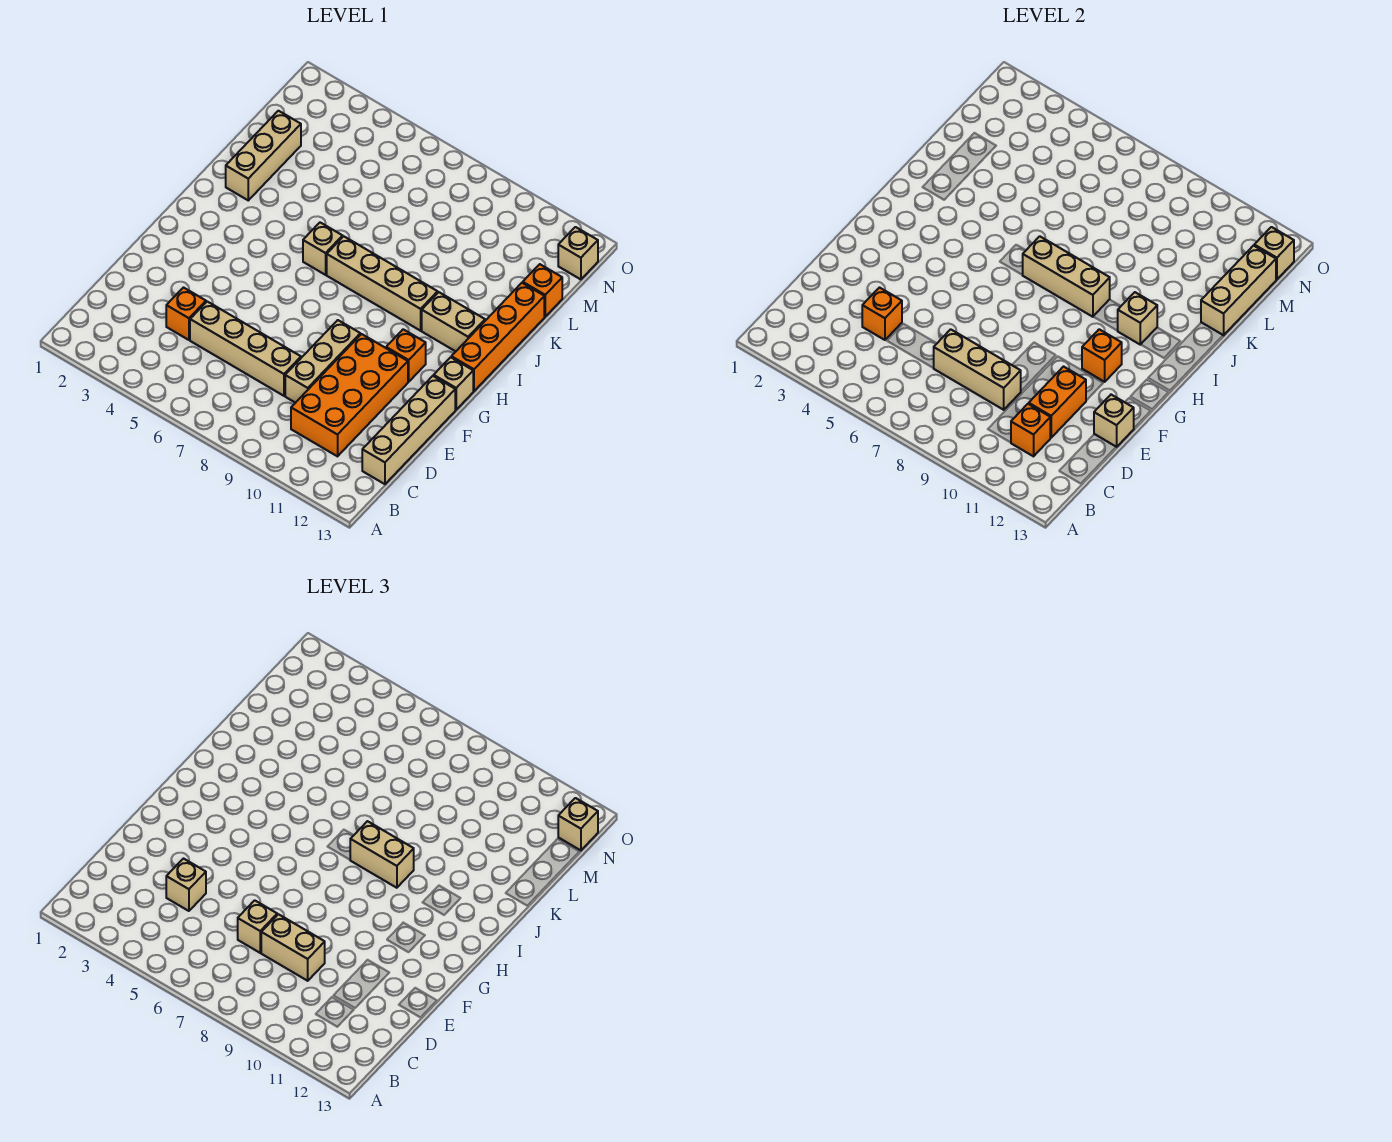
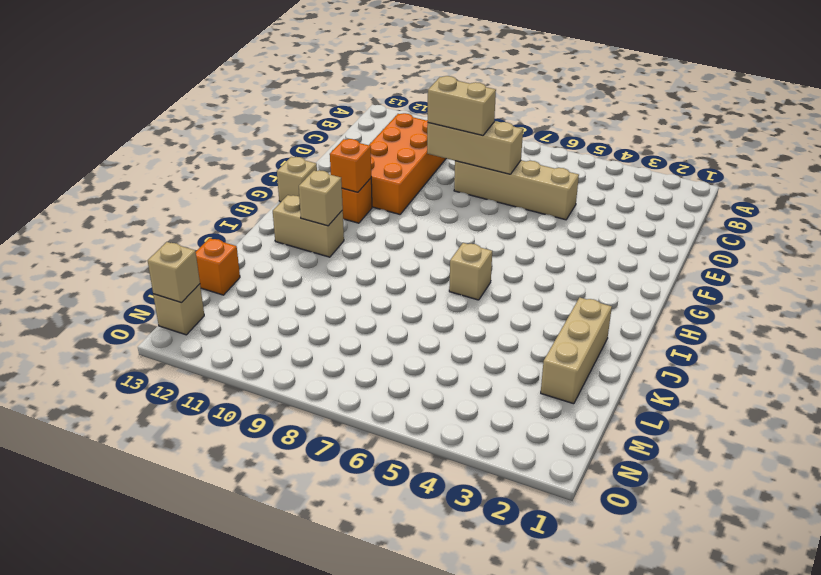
none -> tan 1x4 brick [362,376,455,484]
none -> orange 1x1 brick [166,288,206,340]
none -> tan 1x3 brick [285,320,360,403]

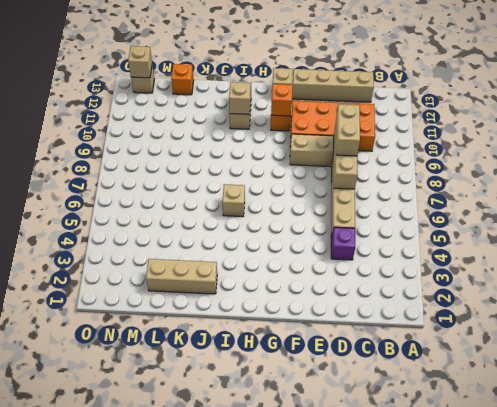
purple 1x1 brick [331,227,355,260] -> orange 1x1 brick [166,288,206,340]
none -> orange 1x4 brick [451,283,544,391]
none -> tan 1x4 brick [327,236,438,331]
none -> orange 1x1 brick [1011,404,1050,456]

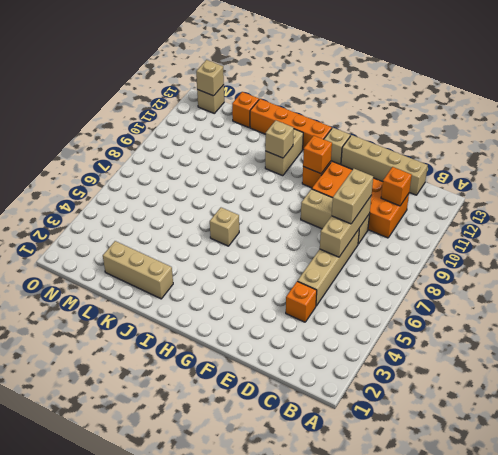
none -> tan 1x4 brick [327,236,438,331]
none -> orange 1x1 brick [862,288,902,340]
none -> orange 1x2 brick [1029,367,1086,438]

